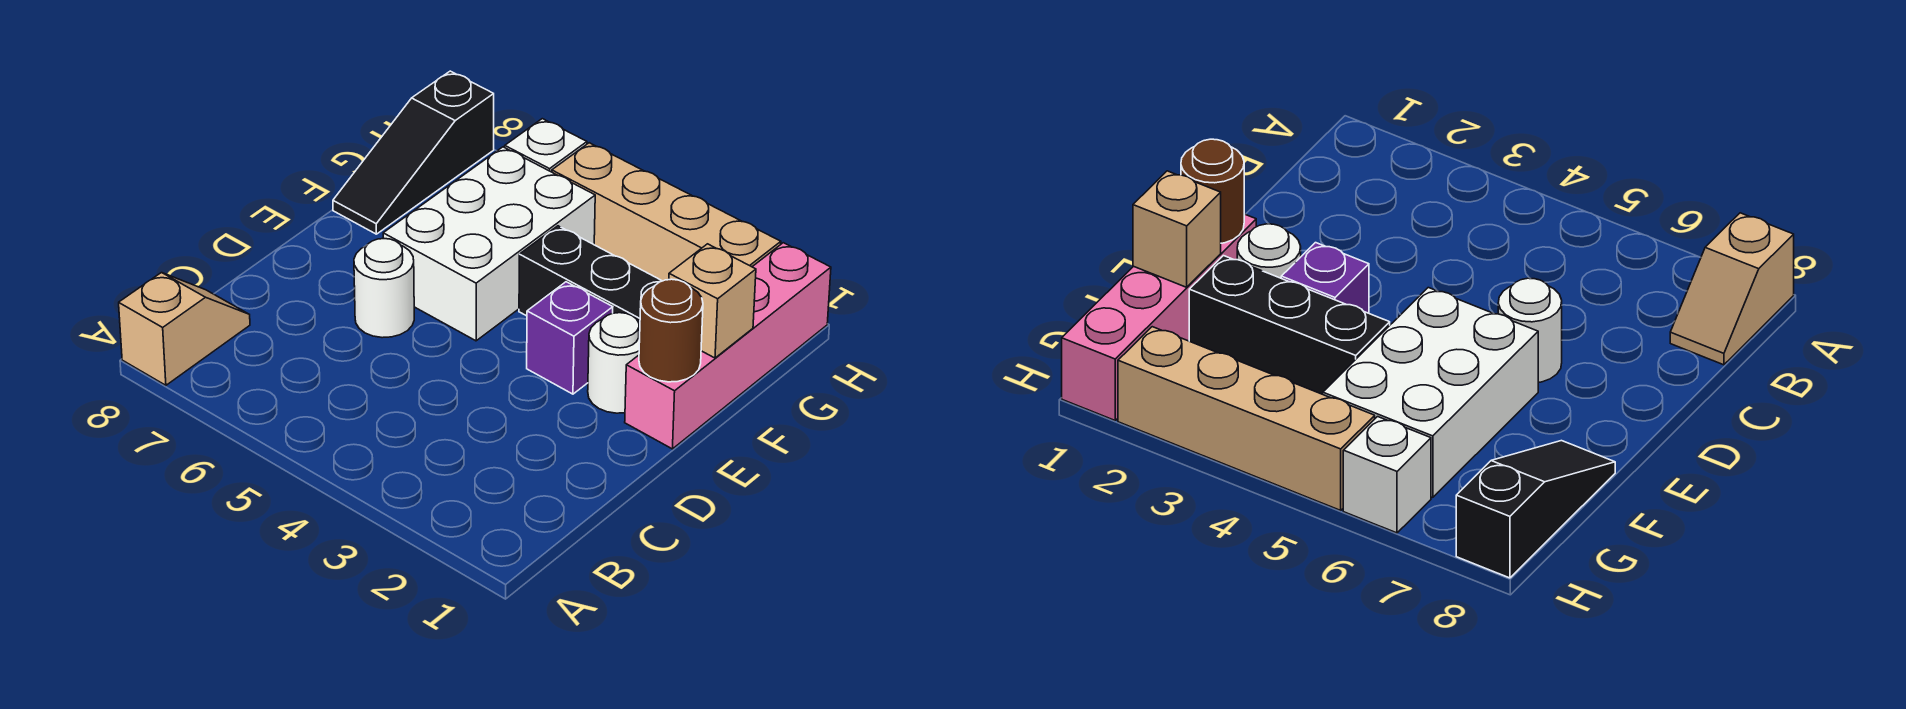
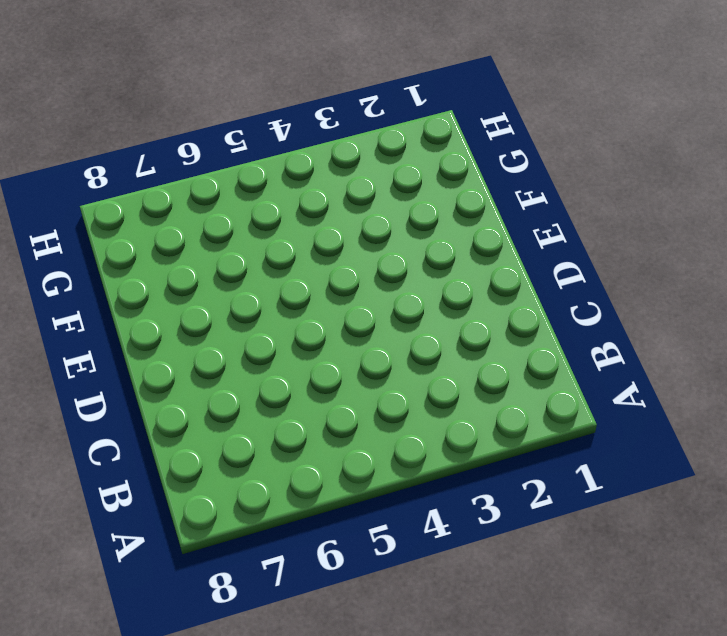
none -> tan 1x2 slope [119,273,250,385]
none -> white 1x1 round brick [354,239,414,338]
none -> pink 1x4 brick [625,243,831,449]

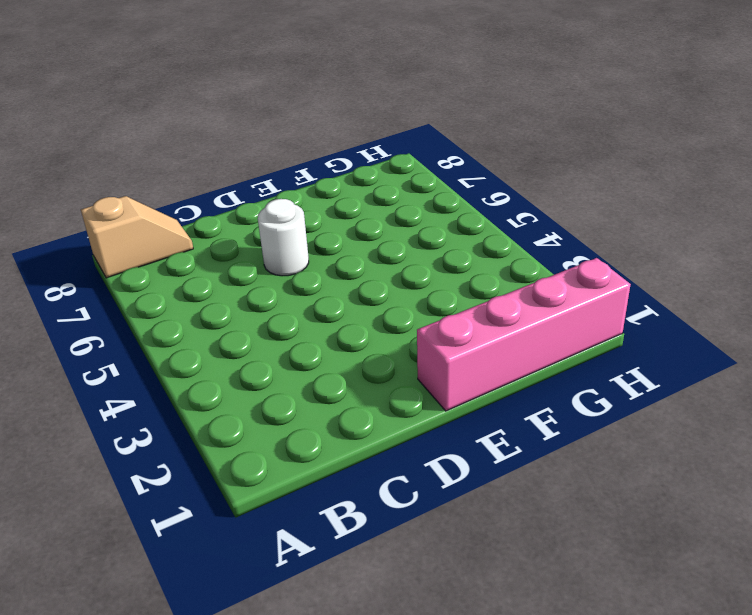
none -> white 1x1 round brick [588,313,640,413]
none -> purple 1x1 brick [527,282,613,394]
none -> white 2x3 brick [383,147,595,341]

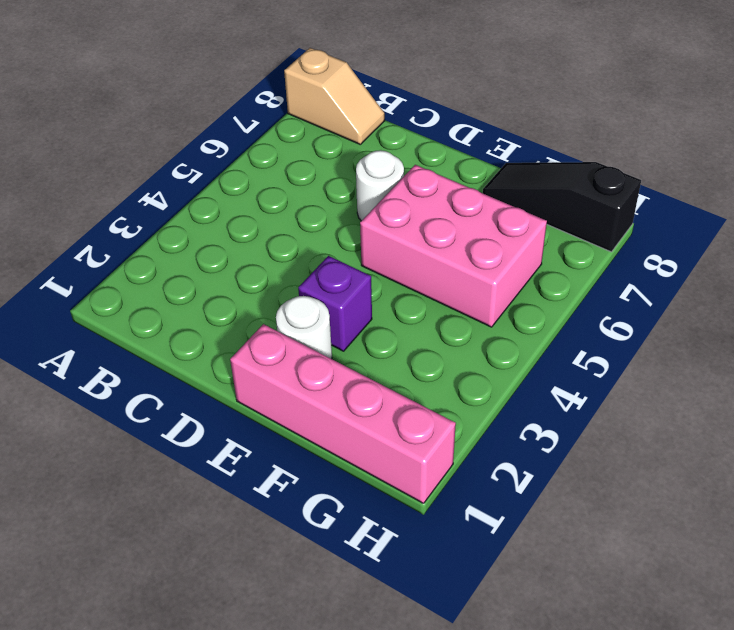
pink 2x3 brick [360,165,547,327] -> white 2x3 brick [383,147,595,341]
none -> black 1x3 brick [519,226,662,321]
none -> tan 1x4 brick [552,143,781,281]
none -> white 1x1 brick [505,119,587,172]

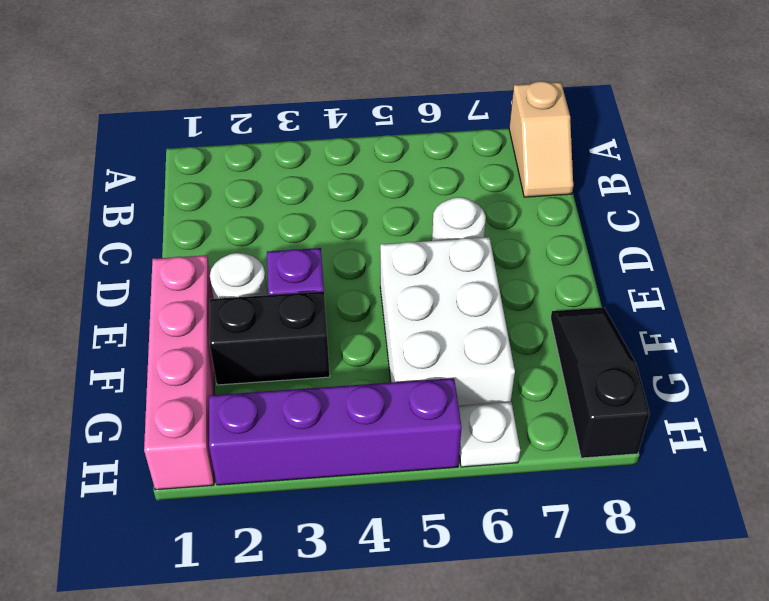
black 1x2 brick [209,292,330,385] -> black 1x3 brick [519,226,662,321]
purple 1x4 brick [209,378,462,485] -> tan 1x4 brick [552,143,781,281]
white 1x1 plate [459,402,520,467] -> white 1x1 brick [505,119,587,172]
none -> brown 1x1 round brick [639,279,703,382]
none -> tan 1x1 brick [669,244,756,358]

